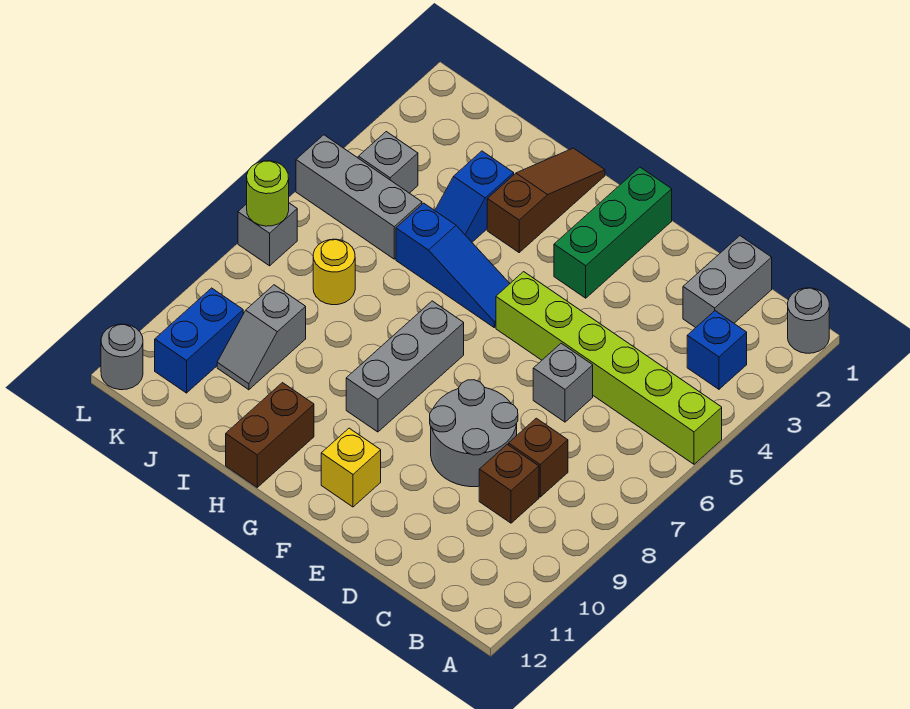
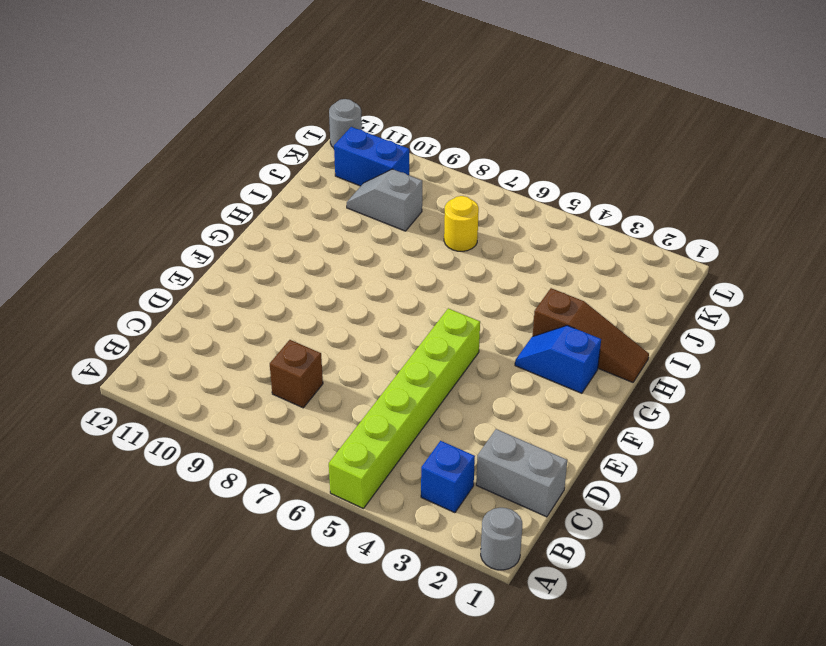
blue 1x2 slope [515,325,601,393] -> blue 1x2 slope moved to [435,151,514,242]
none -> brown 1x1 brick [479,444,539,523]
none -> grey 1x1 brick [533,343,593,422]
none -> grey 2x2 round brick [430,380,518,487]

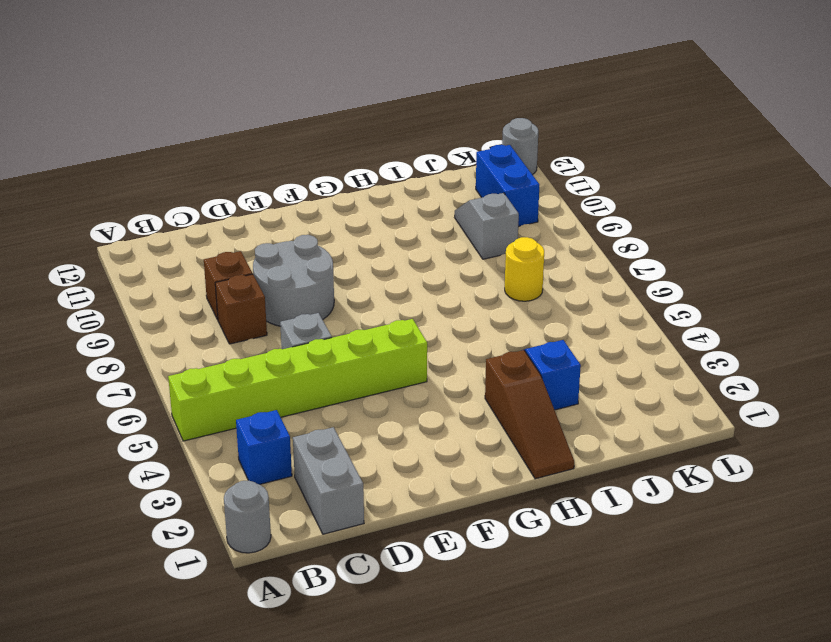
none -> green 1x3 brick [554,167,672,298]
none -> yellow 1x1 brick [321,428,381,507]
none -> blue 1x3 slope [396,203,510,327]

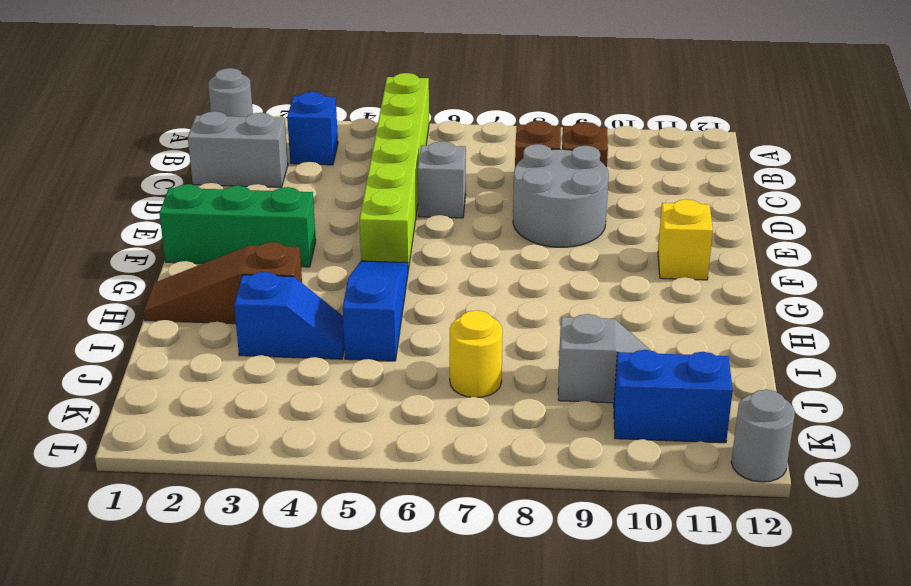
none -> grey 1x3 brick [346,301,464,432]
none -> brown 1x2 brick [226,383,314,487]
none -> grey 1x3 brick [296,135,422,259]

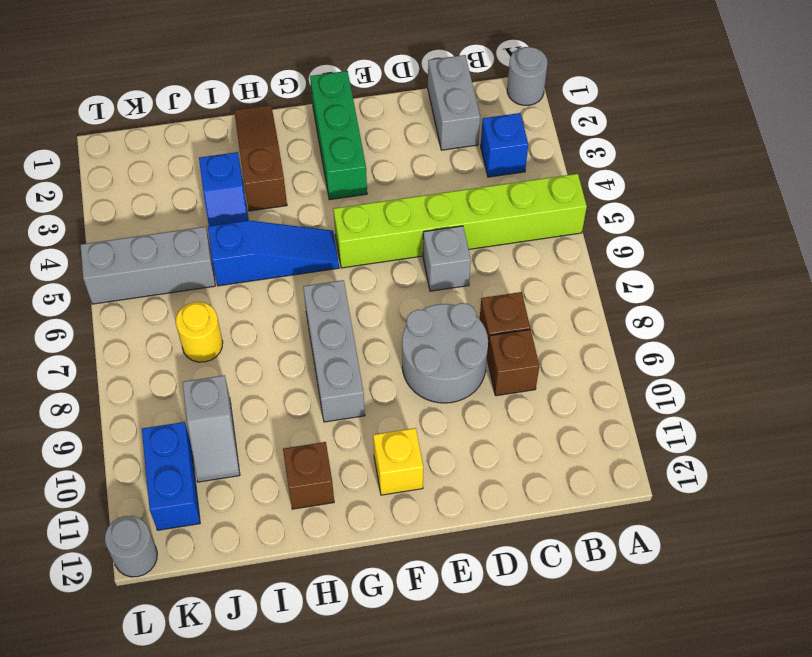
brown 1x1 brick [283,442,334,509] -> brown 1x2 brick [226,383,314,487]
none -> grey 1x1 brick [358,132,418,193]
none -> grey 1x1 brick [238,203,297,266]
none -> lime 1x1 round brick [247,161,289,226]

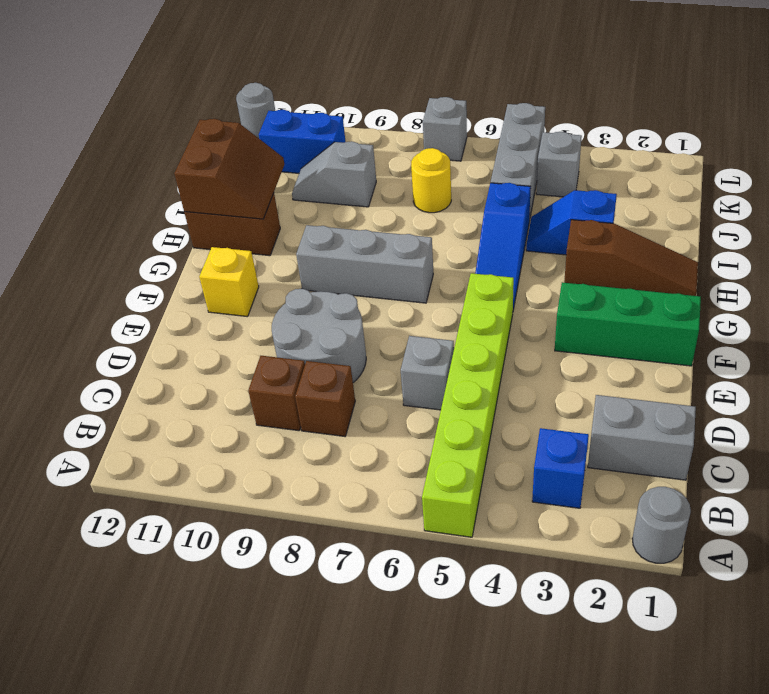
brown 2x2 slope [174,119,284,219] -> none
none -> lime 1x1 round brick [247,161,289,226]

